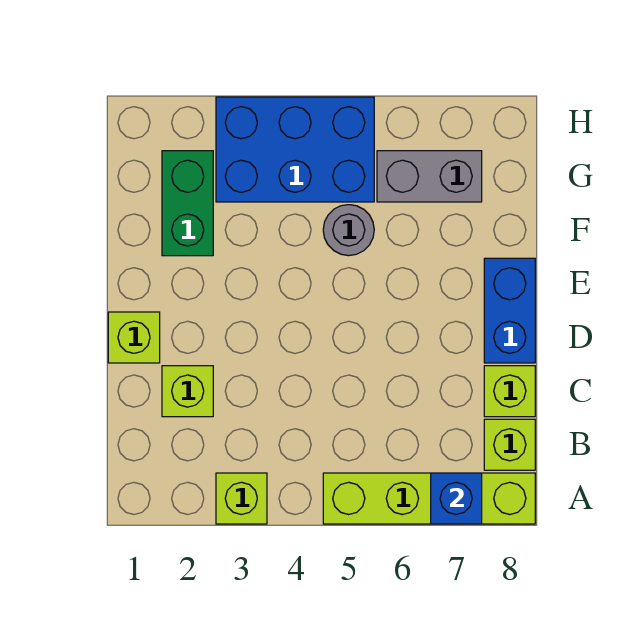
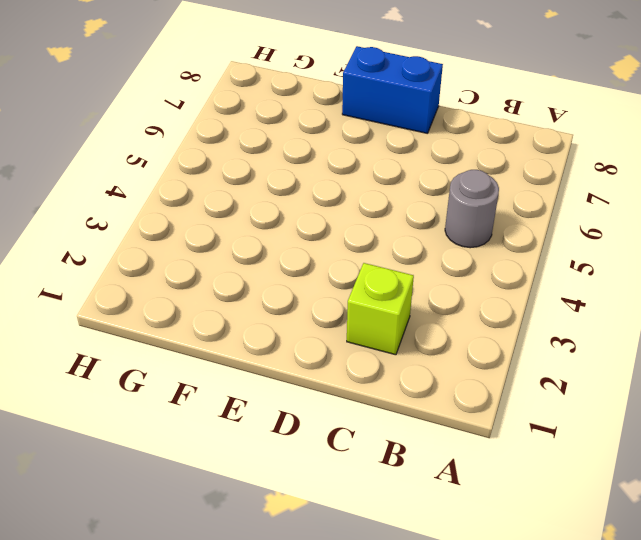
grey 1x1 round brick [445,170,499,248] -> grey 1x1 round brick moved to [323,205,374,256]
none -> lime 1x1 brick [216,473,267,524]
none -> lime 1x4 brick [323,473,535,524]
none -> lime 1x1 brick [484,419,535,470]

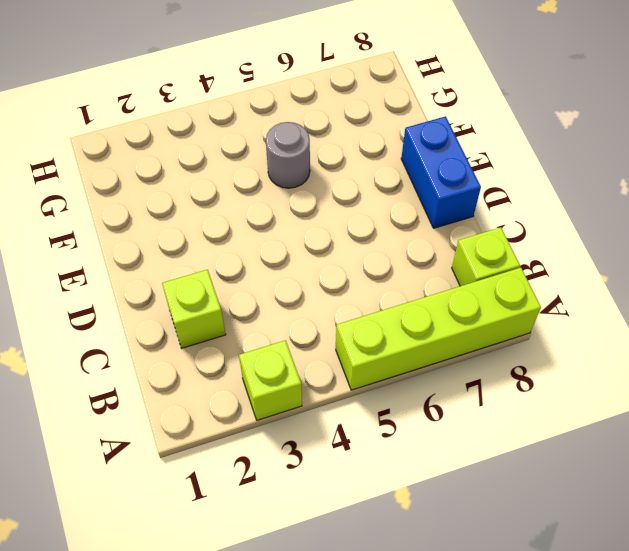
none -> lime 1x1 brick [484,366,535,417]
none -> lime 1x1 brick [108,312,160,363]
none -> green 1x2 brick [162,151,213,256]

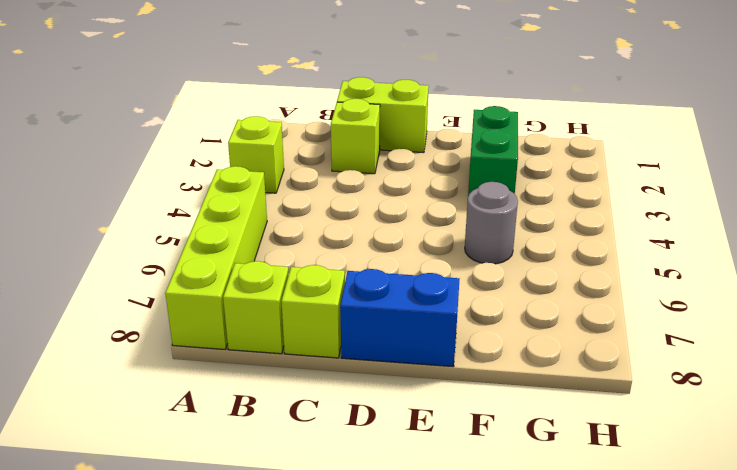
lime 1x2 brick [337,77,429,153] -> lime 1x1 brick [108,312,160,363]
green 1x2 brick [468,106,518,196] -> green 1x2 brick turned to [162,151,213,256]
none -> blue 2x3 brick [216,97,374,202]
none -> grey 1x2 brick [377,151,482,202]
none -> blue 1x1 brick [431,473,482,524]

